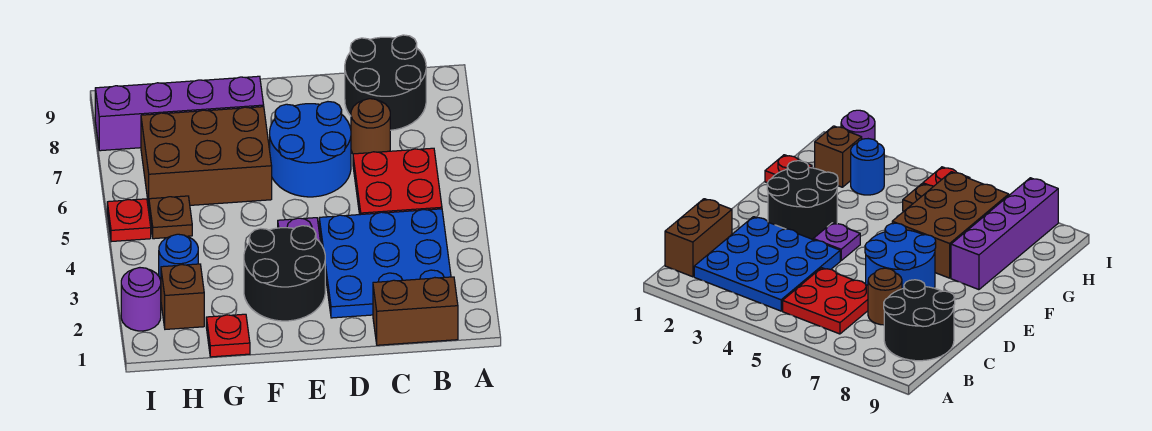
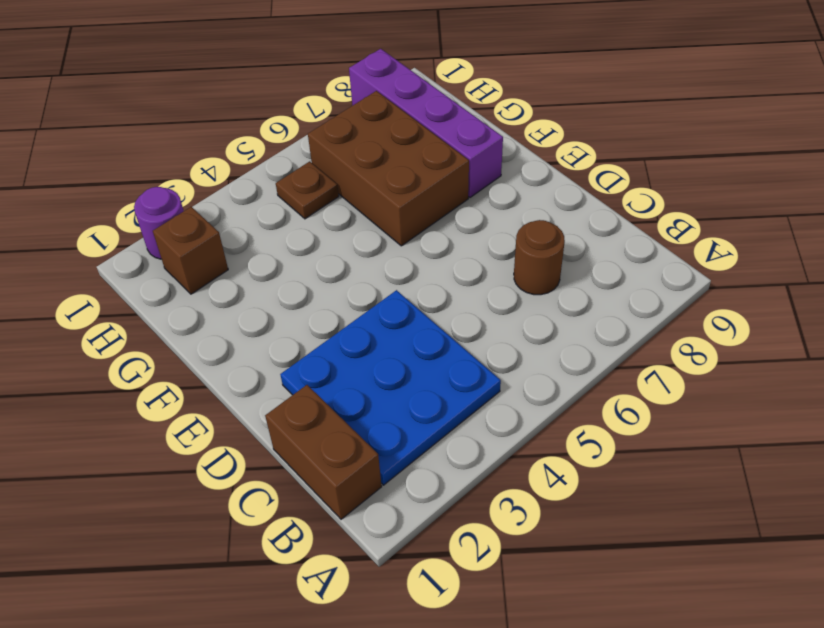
none -> red 2x2 plate [353,148,442,215]
none -> black 2x2 round brick [345,35,426,130]
none -> blue 2x2 round brick [270,102,351,197]

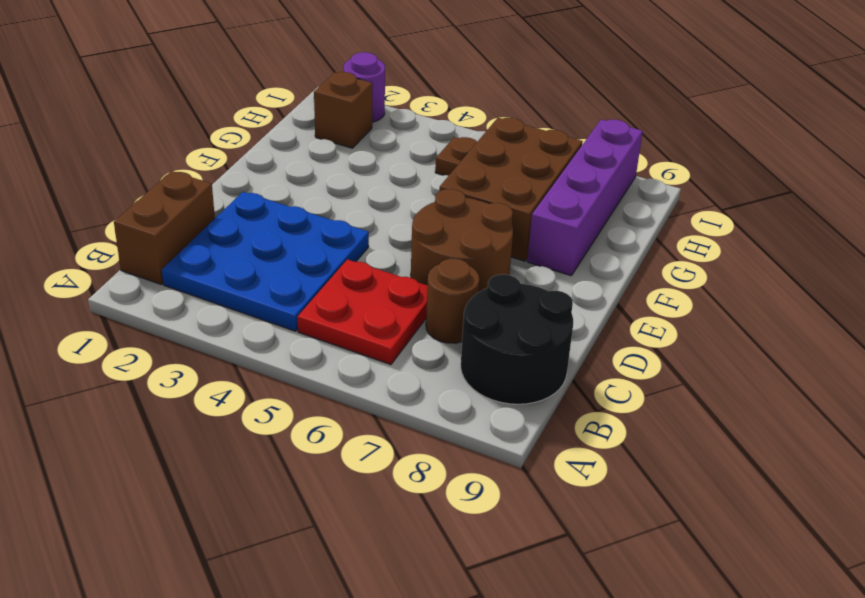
brown 2x2 round brick [411,189,513,292] -> blue 2x2 round brick [270,102,351,197]
none -> black 2x2 round brick [244,226,325,321]
none -> purple 1x1 plate [278,218,321,243]
none -> red 1x1 plate [206,314,250,357]

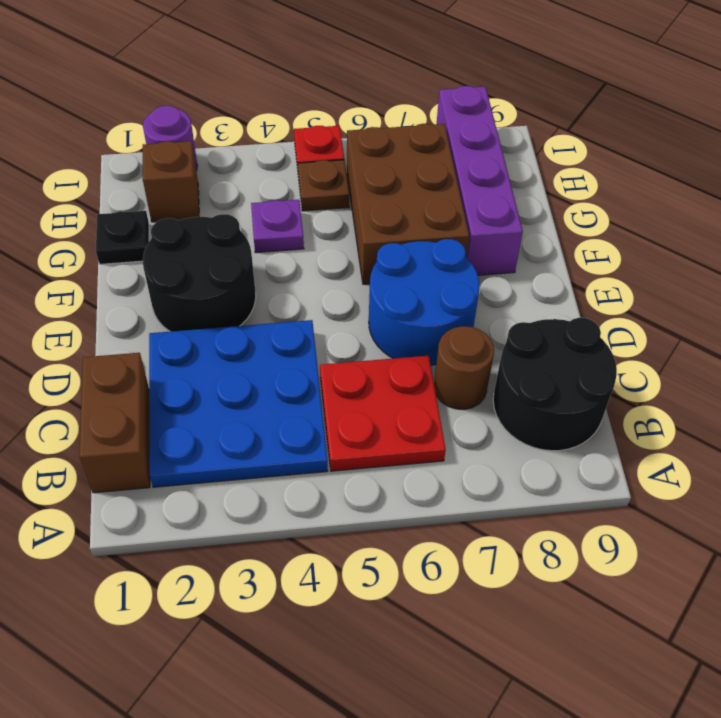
black 1x1 plate [96,211,149,264] -> red 1x1 plate [206,314,250,357]
purple 1x1 plate [251,200,304,253] -> purple 1x1 plate moved to [278,218,321,243]
none -> blue 1x1 round brick [159,234,198,280]

